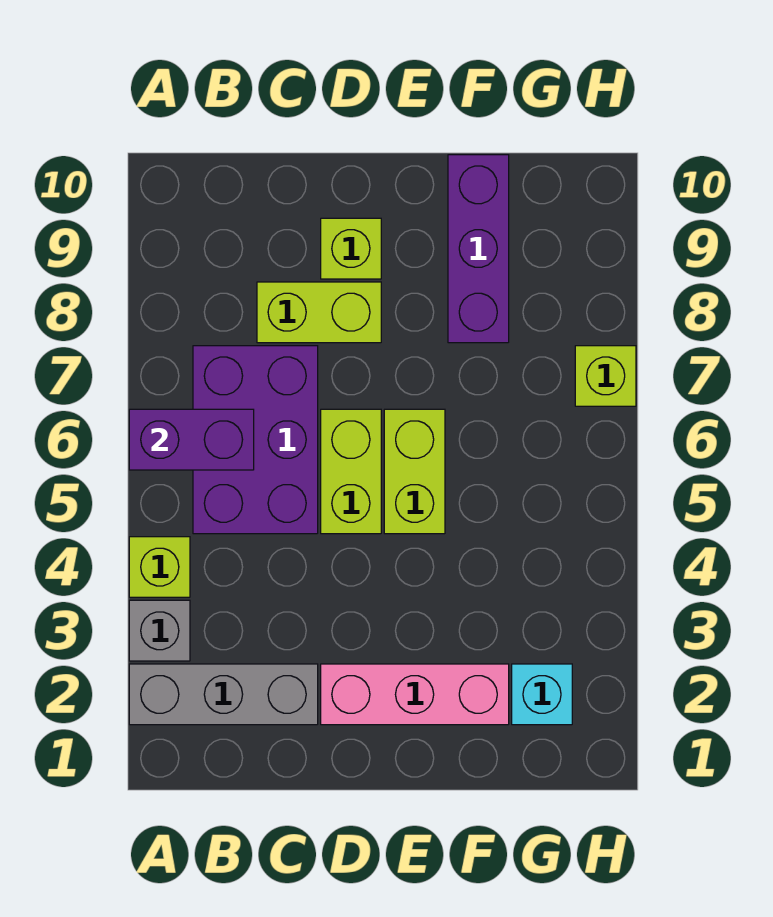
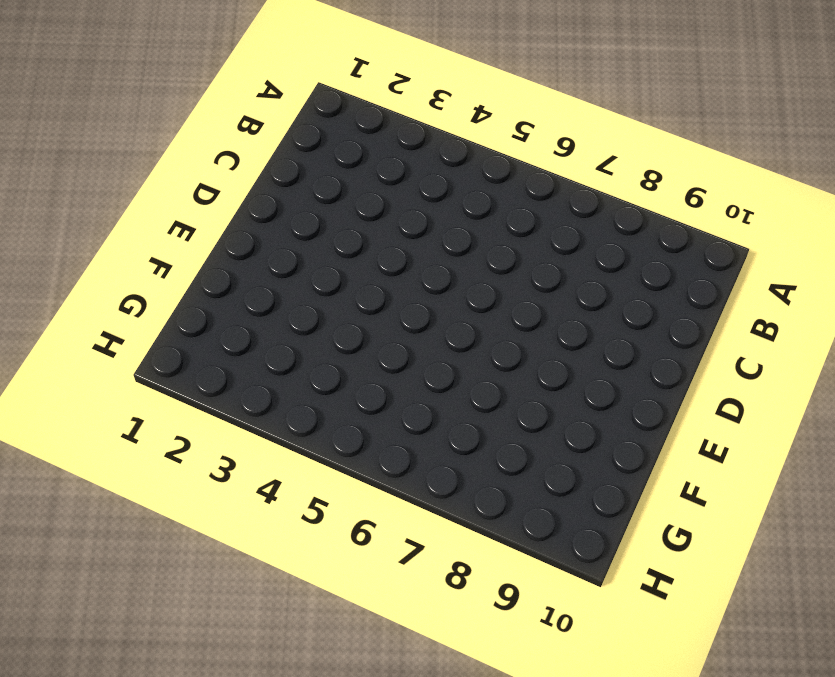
none -> grey 1x3 brick [129,664,318,725]
none -> grey 1x1 brick [129,600,190,661]
none -> lime 1x1 brick [129,537,190,597]

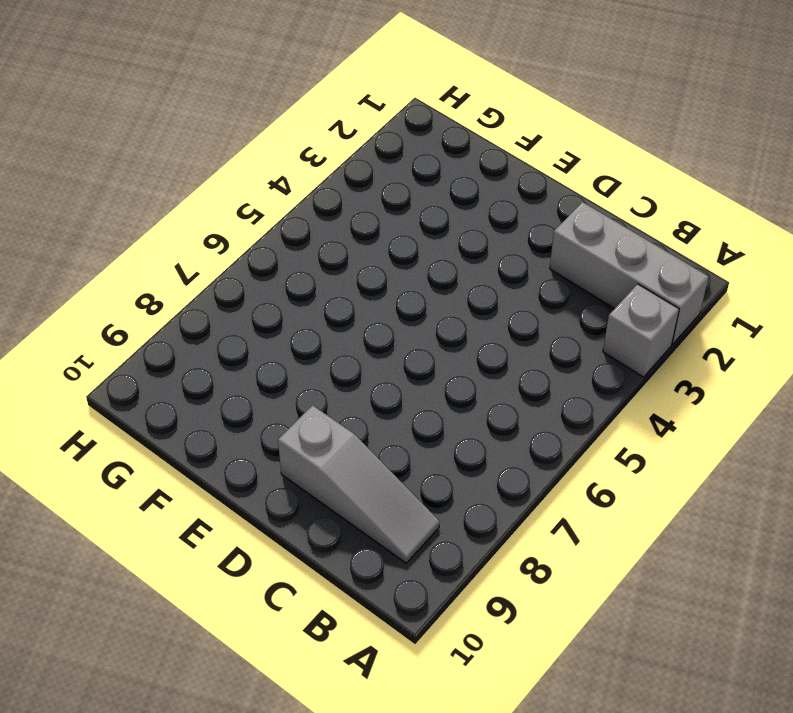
grey 1x3 slope [278,405,440,563] -> lime 1x1 brick [321,218,381,279]
none -> lime 1x1 brick [129,537,190,597]
none -> purple 2x3 brick [193,346,318,534]
none -> lime 1x2 brick [257,282,381,343]

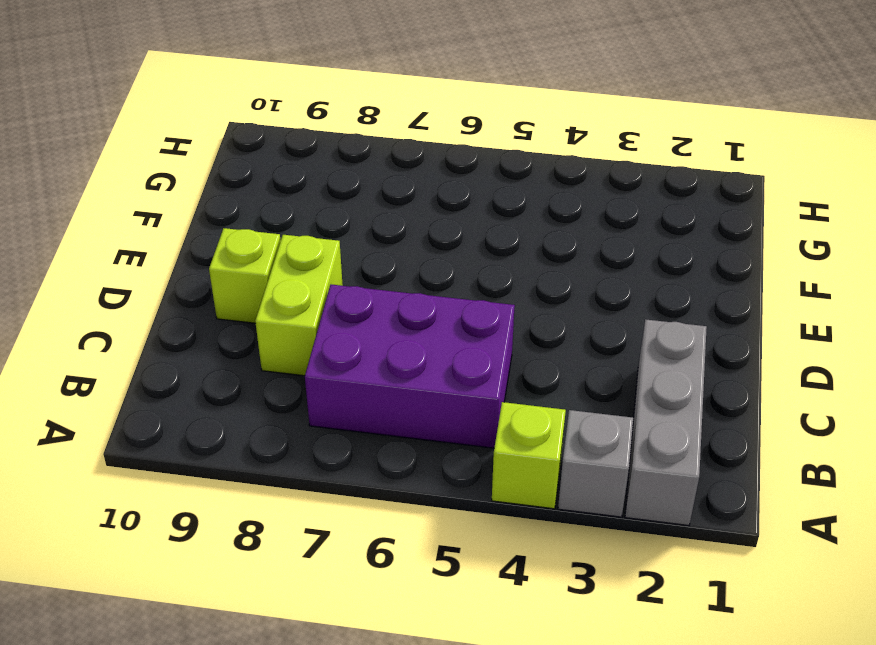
none -> pink 1x3 brick [321,664,509,725]
none -> lime 1x2 brick [321,409,381,534]
none -> lime 1x2 brick [384,409,445,534]

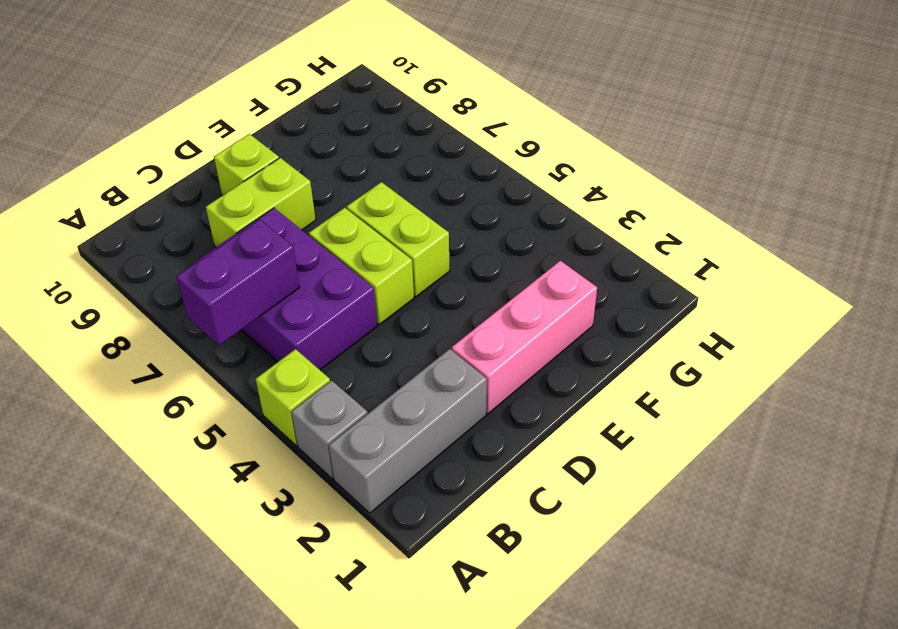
none -> purple 1x3 brick [448,155,509,343]
none -> cyan 1x1 brick [512,664,572,725]
none -> lime 1x1 brick [575,346,636,406]

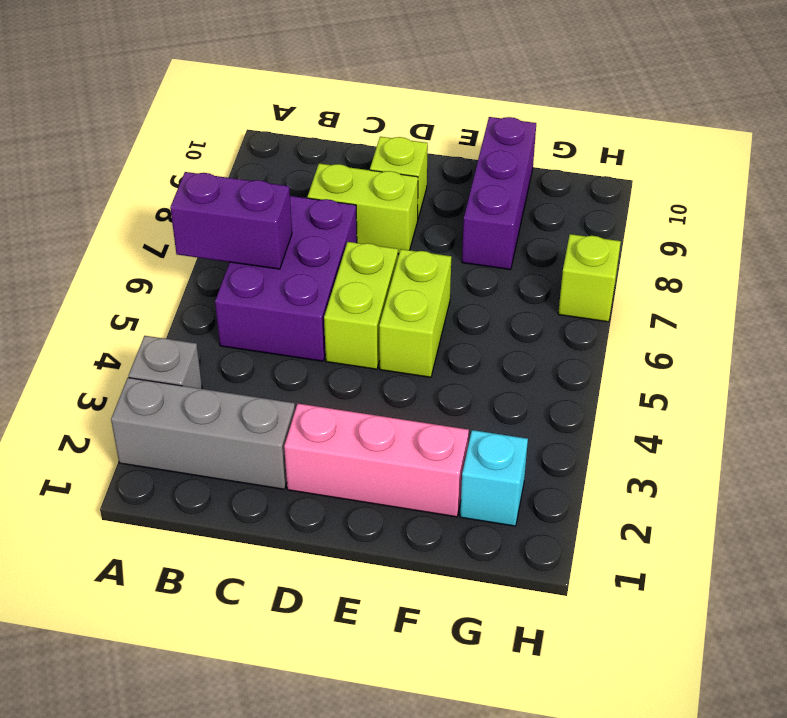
none -> lime 1x1 brick [129,537,190,597]

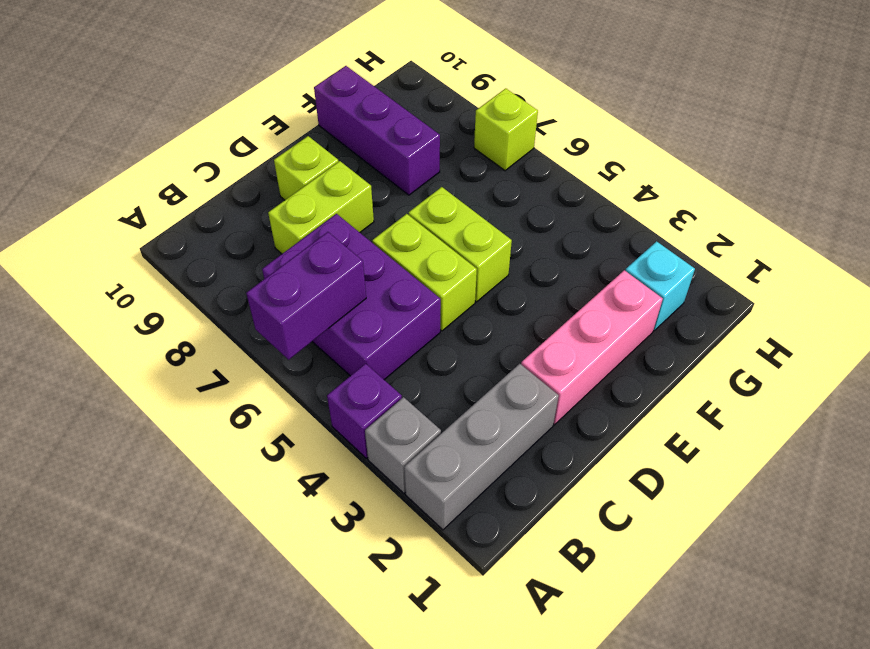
purple 1x1 brick [327,364,402,458] -> lime 1x1 brick [129,537,190,597]

